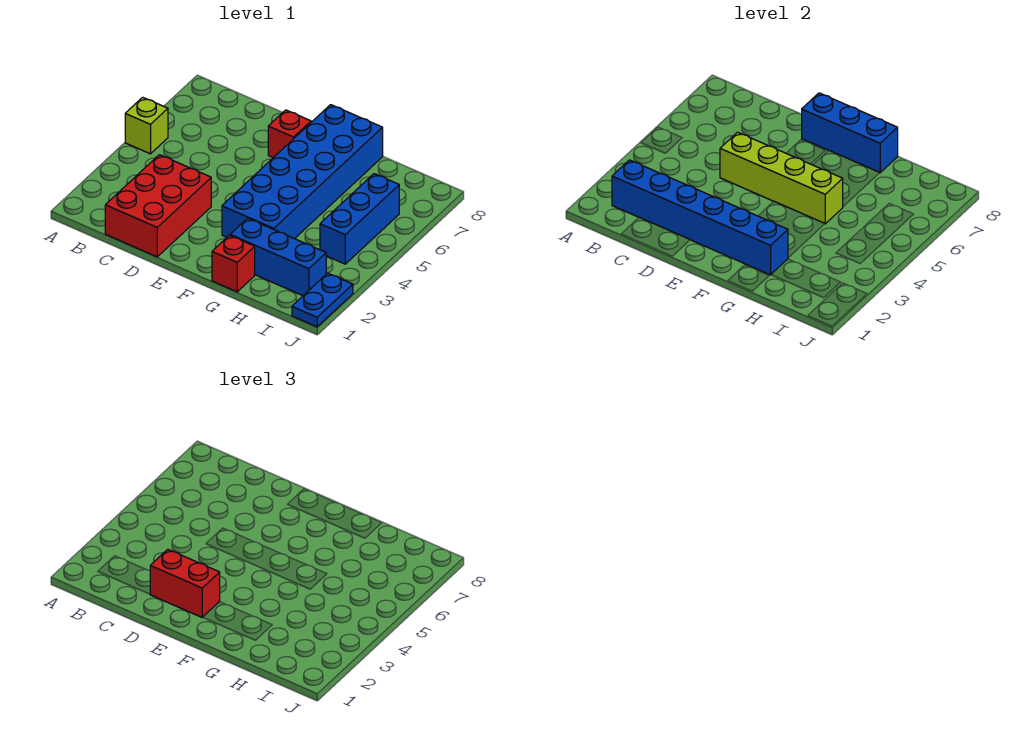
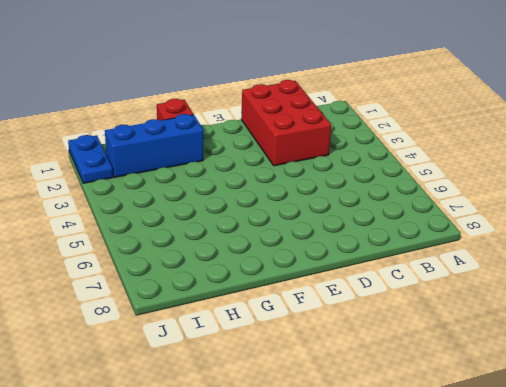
none -> lime 1x1 brick [125,97,168,154]
none -> red 1x1 brick [268,110,311,158]
none -> blue 2x6 brick [222,105,383,239]

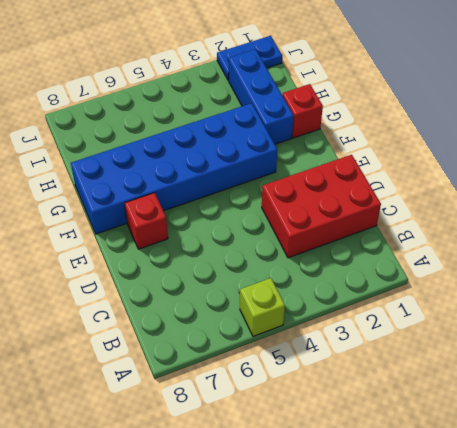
none -> blue 1x3 brick [320,174,399,264]
none -> blue 1x6 brick [612,160,788,275]
none -> lime 1x4 brick [720,132,843,224]

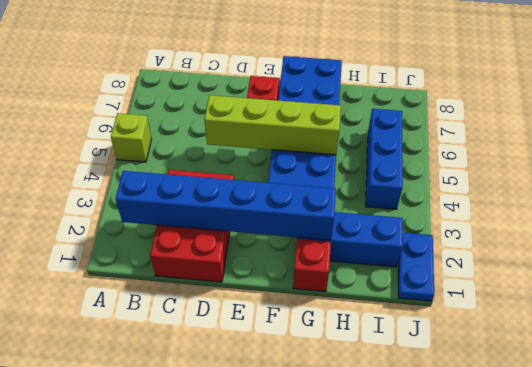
none -> blue 1x3 brick [802,93,898,173]
none -> red 1x2 brick [150,549,220,617]

